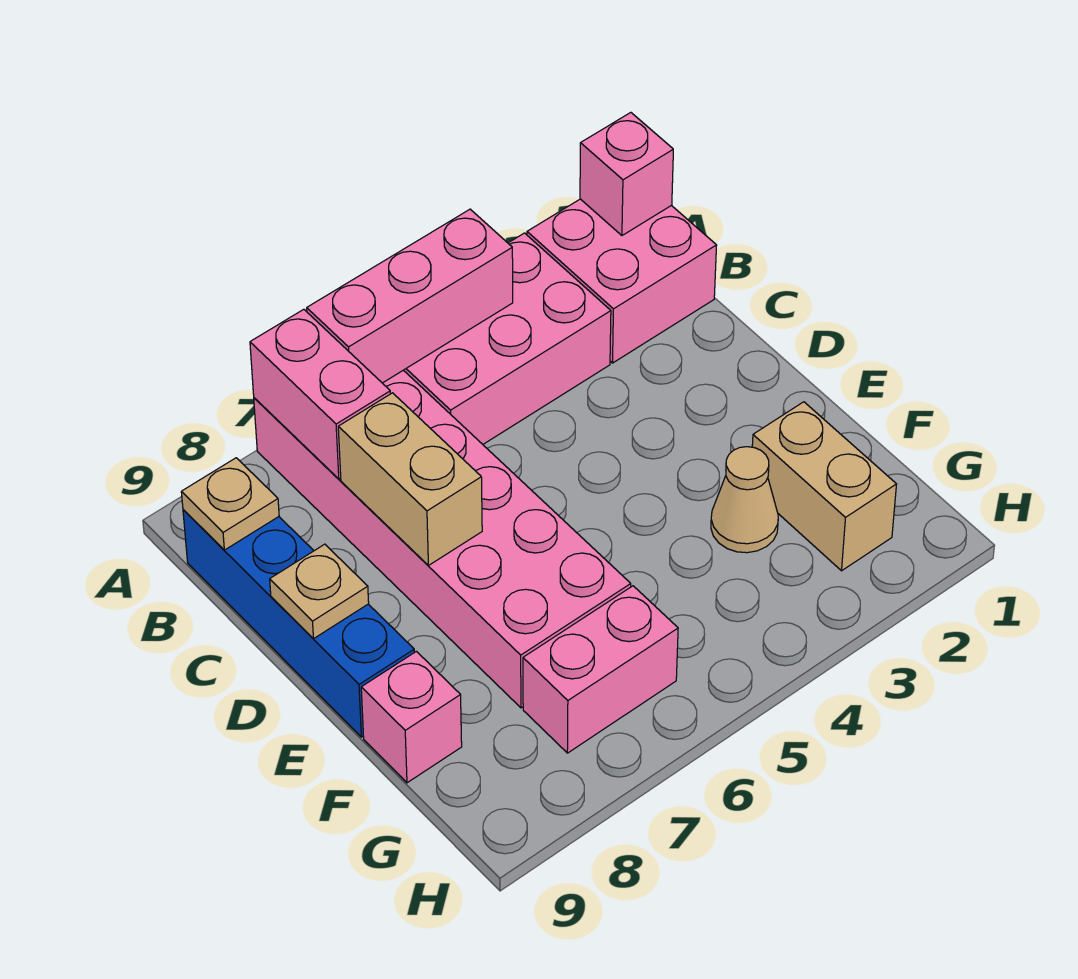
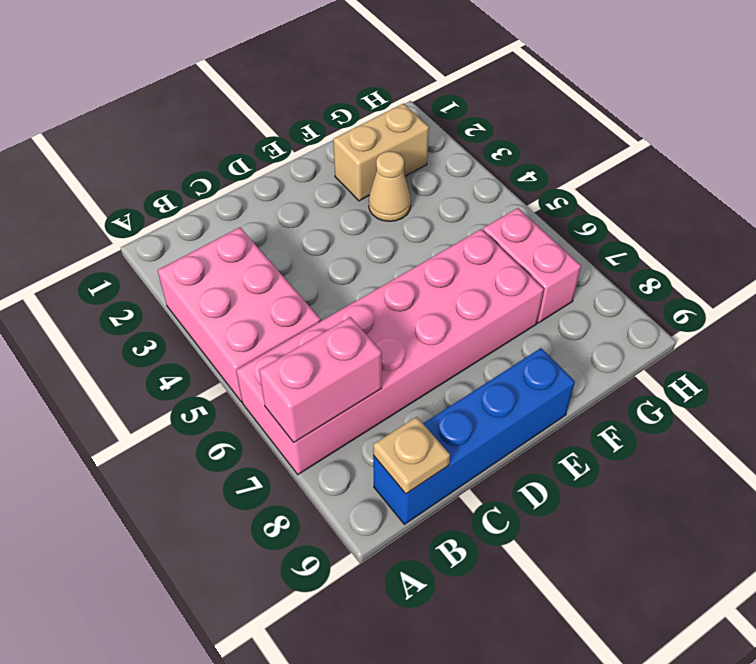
none -> pink 2x2 brick [527,199,717,363]
none -> pink 1x1 brick [361,651,462,783]
none -> pink 1x1 brick [580,113,673,235]

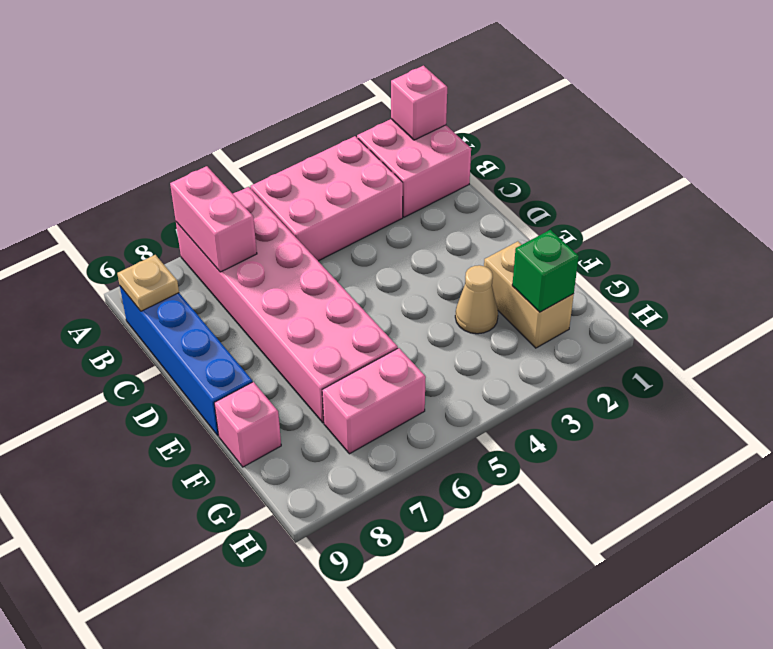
green 1x1 brick [512,230,579,312] -> none
none -> pink 1x3 brick [307,209,513,383]
none -> tan 1x2 brick [338,393,482,565]
none -> tan 1x1 plate [270,544,369,638]

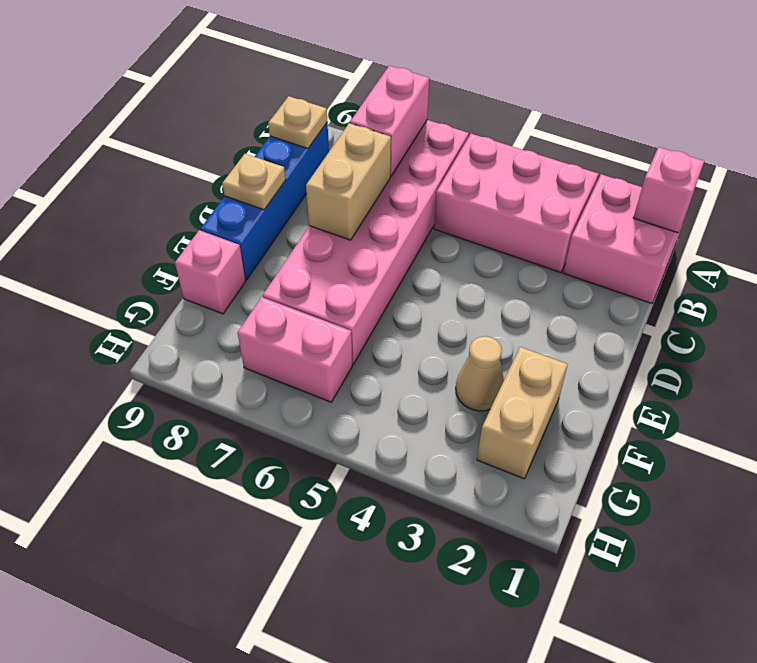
none -> pink 1x3 brick [307,209,513,383]

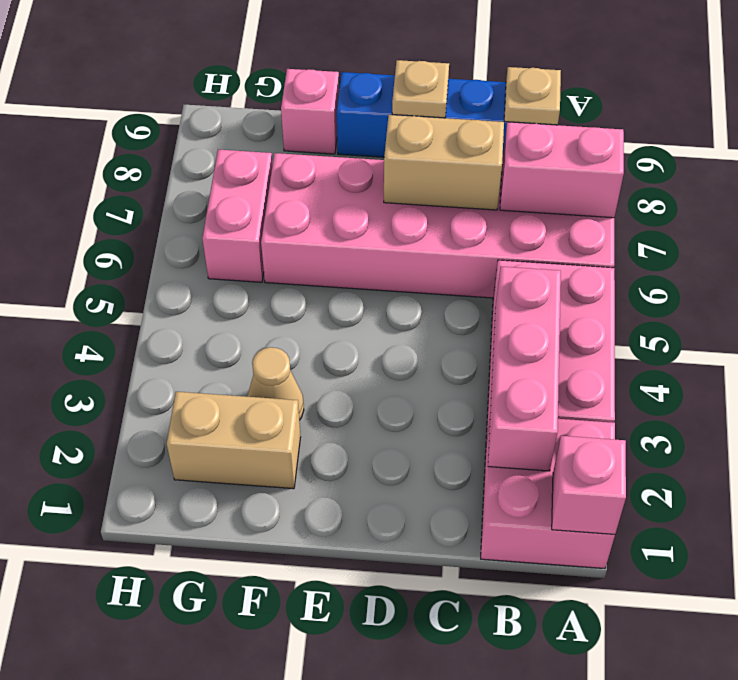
pink 1x3 brick [488,266,561,471] -> pink 1x3 brick moved to [307,209,513,383]

